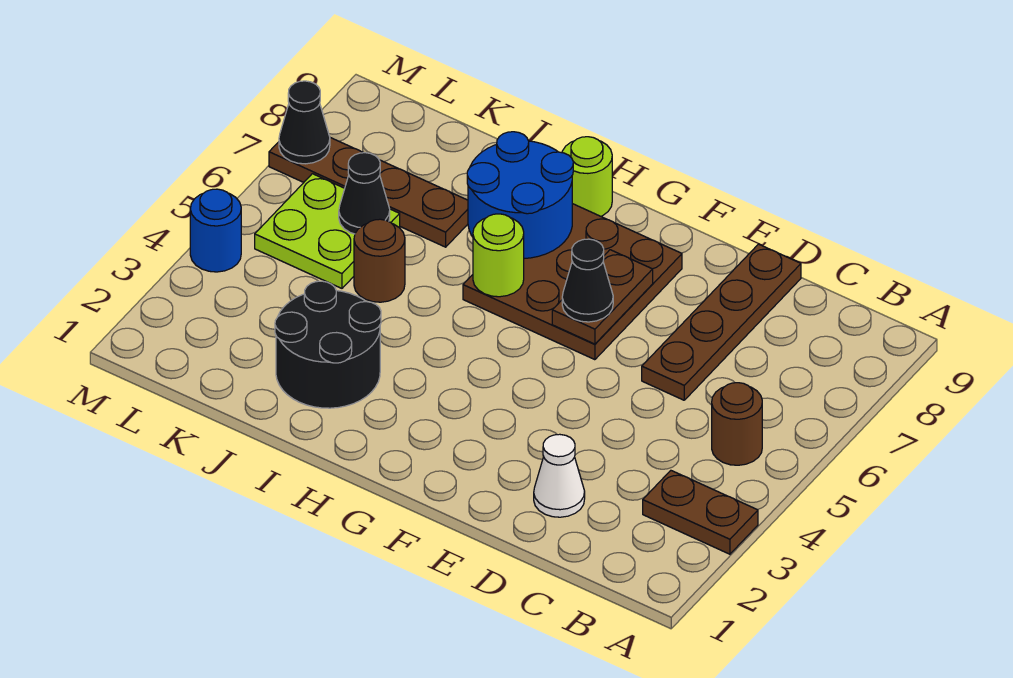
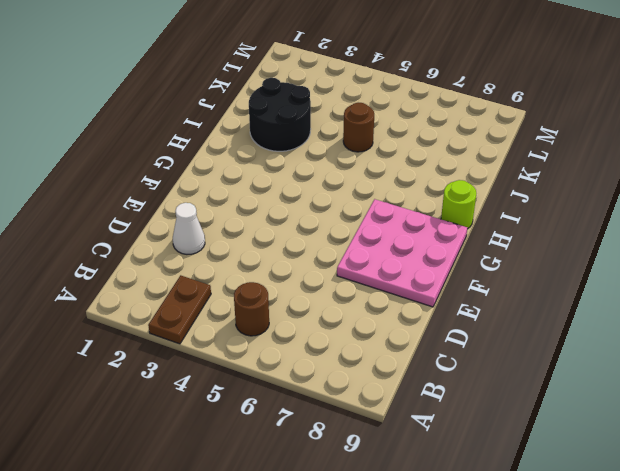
pink 3x3 plate [337,199,467,307] -> brown 3x3 plate [463,204,682,360]
none -> brown 1x4 plate [642,244,801,400]
none -> brown 1x4 plate [269,138,468,247]
none -> lime 2x2 plate [255,174,400,288]

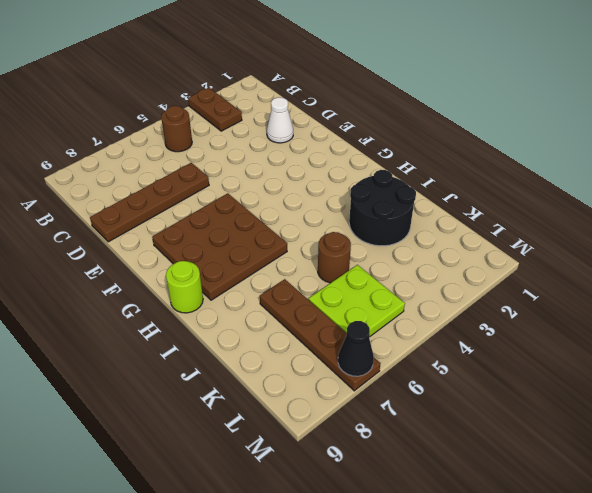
none -> blue 1x1 round brick [190,189,241,272]
none -> brown 1x2 plate [552,250,653,344]
none -> lime 1x1 round brick [473,214,524,297]

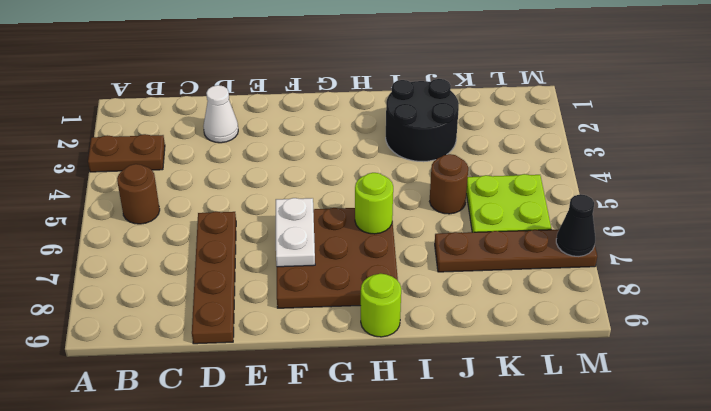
white 1x2 plate [276,198,315,267] -> brown 1x2 plate [552,250,653,344]
none -> blue 1x1 round brick [190,189,241,272]
none -> blue 2x2 round brick [467,132,573,259]
none -> black 1x1 cone [339,153,390,234]

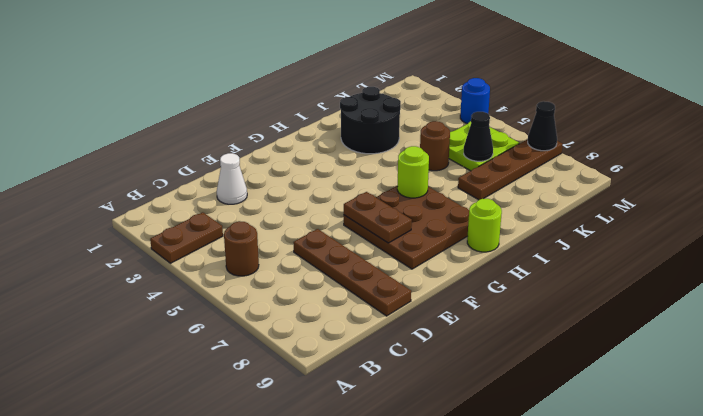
none -> blue 2x2 round brick [467,132,573,259]
none -> black 1x1 cone [562,239,613,322]

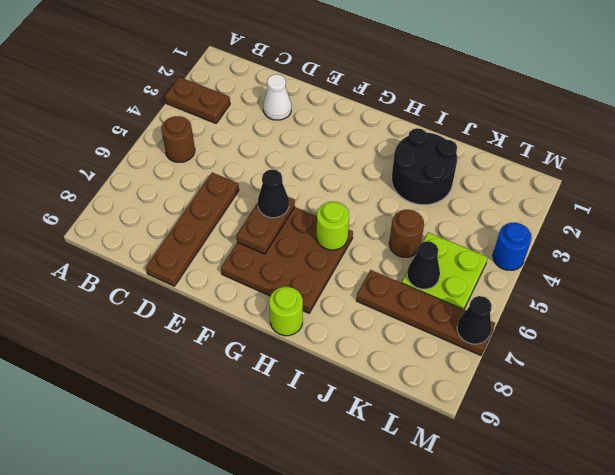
none -> blue 2x2 round brick [467,132,573,259]

